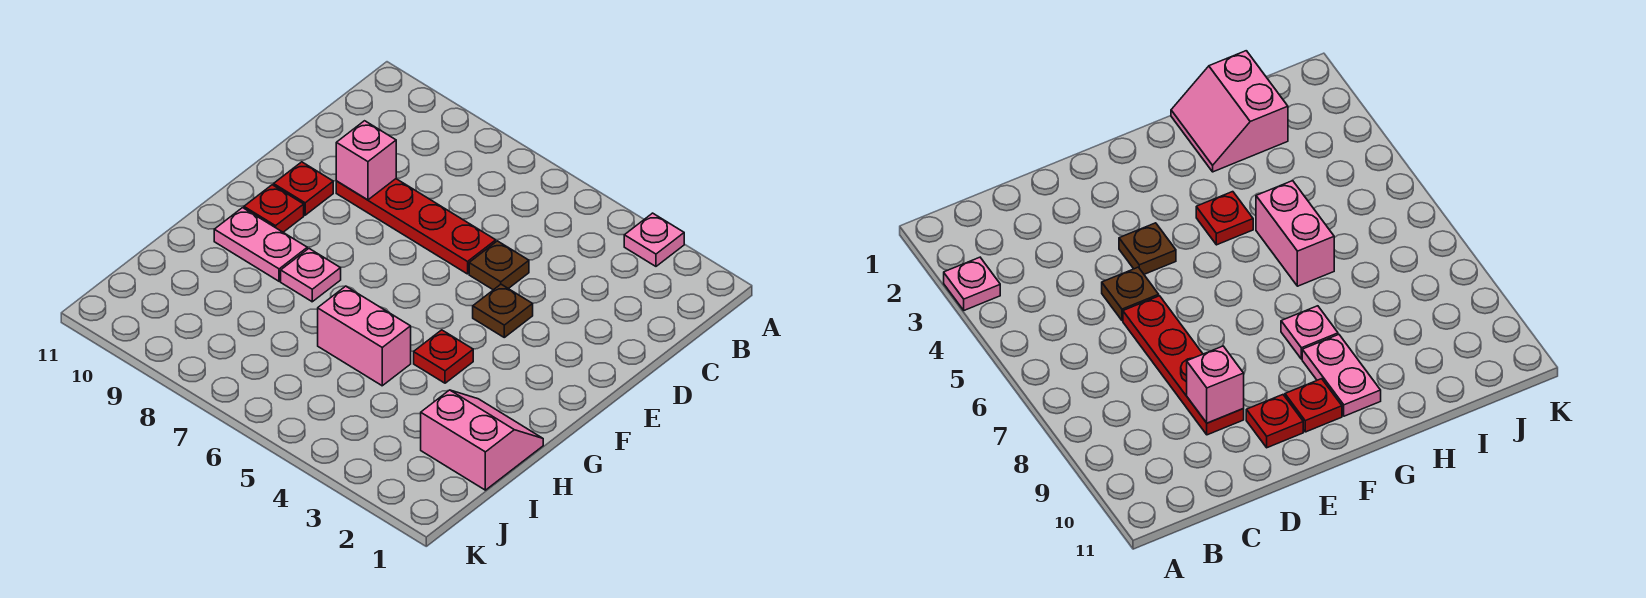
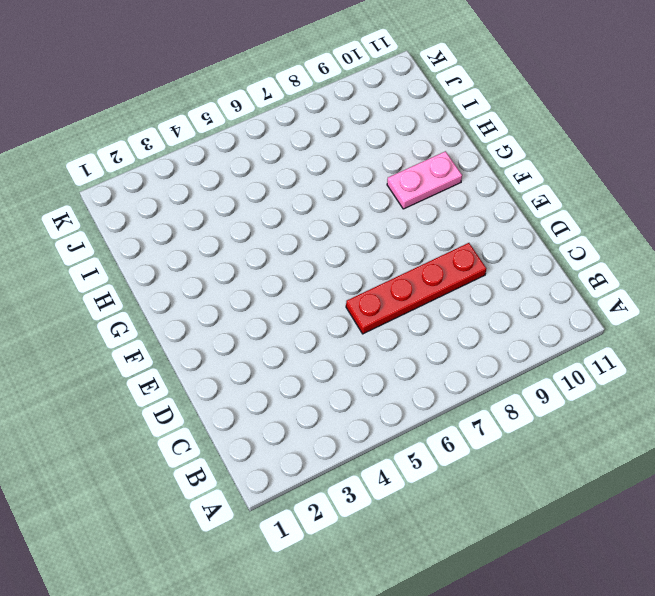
none -> pink 1x1 plate [624,213,684,266]
none -> brown 1x1 plate [469,241,529,290]
none -> brown 1x1 plate [473,284,533,337]

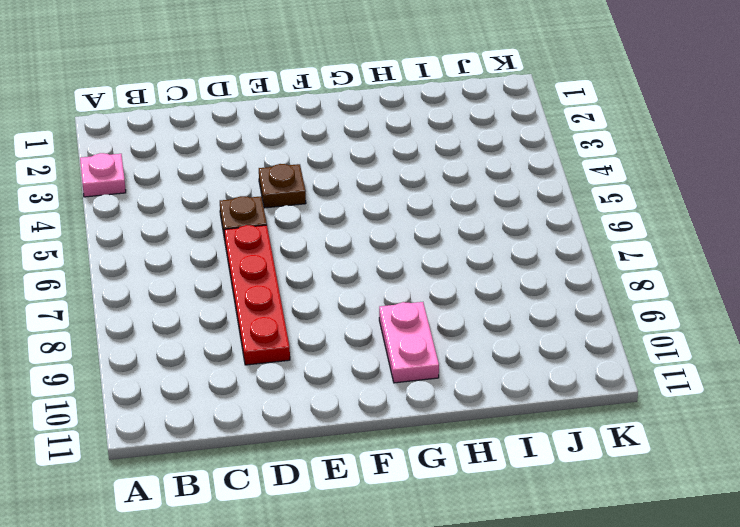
none -> red 1x1 plate [274,162,333,215]
none -> red 1x1 plate [244,185,304,232]
none -> red 1x1 plate [414,330,473,383]

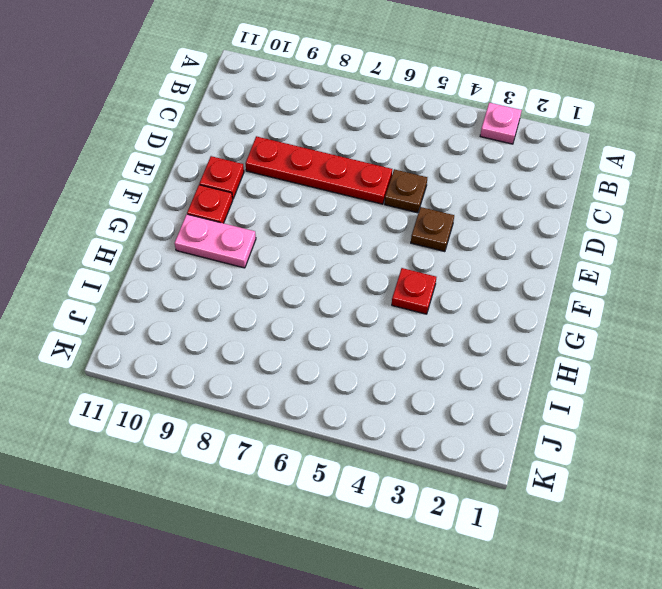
none -> pink 1x1 plate [281,249,341,302]
none -> pink 2x2 slope [421,390,543,490]
none -> pink 1x2 brick [318,286,411,386]

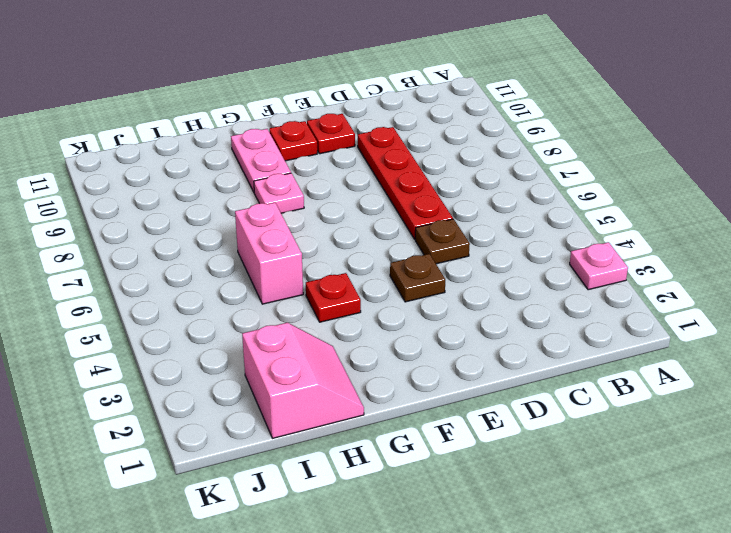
none -> pink 1x1 brick [336,121,396,200]

